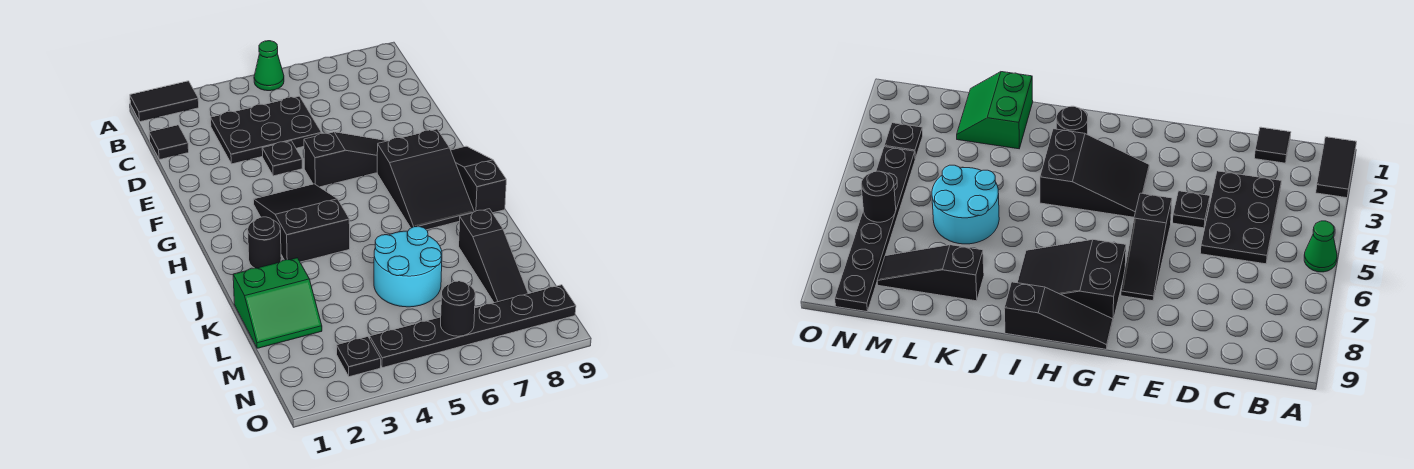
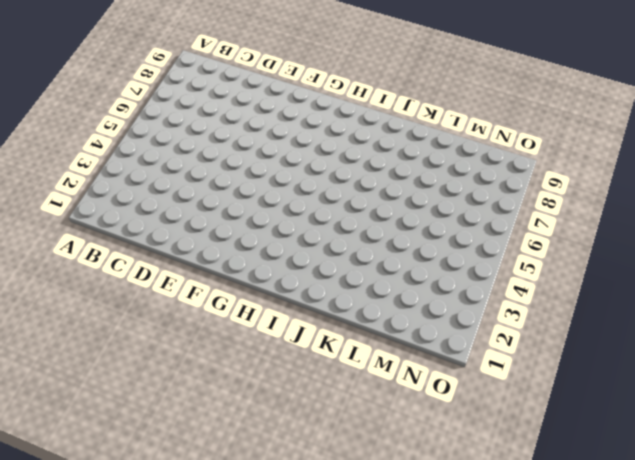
none -> black 1x2 tile [130,81,199,122]
none -> green 1x1 cone [254,41,284,91]
none -> black 1x1 tile [149,125,189,160]

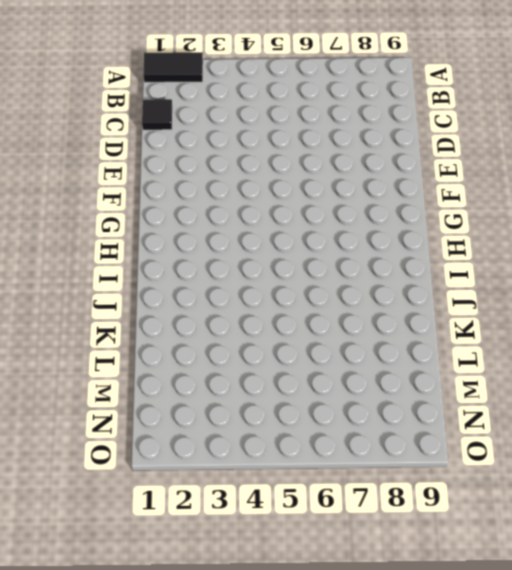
none -> green 1x1 cone [254,41,284,91]
none -> black 2x3 plate [211,96,321,164]
none -> black 1x1 plate [262,141,302,176]

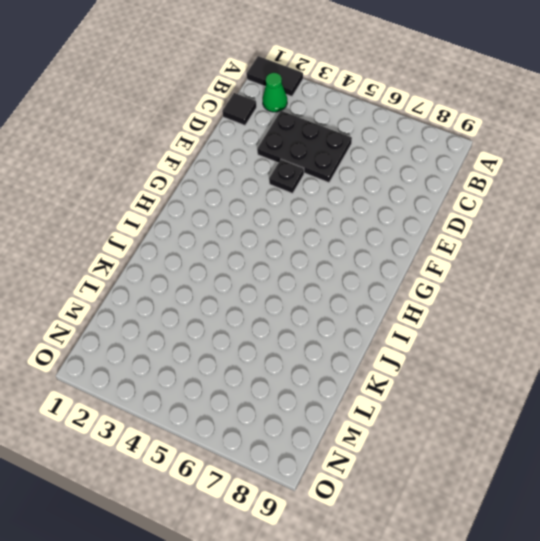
green 1x1 cone [263,73,287,112] -> green 1x1 cone moved to [254,41,284,91]
none -> black 1x3 slope [304,132,386,187]
none -> black 2x3 slope [254,184,350,262]
none -> black 2x3 slope [377,129,474,230]

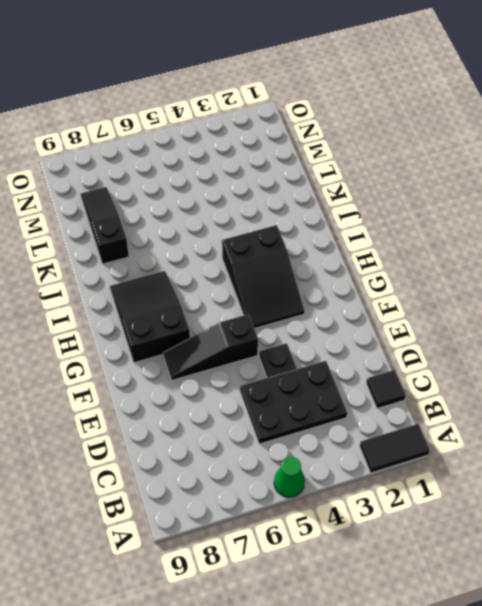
none -> black 1x3 slope [451,146,506,213]
none -> black 1x1 round brick [248,217,281,268]
none -> green 2x2 slope [233,258,322,348]

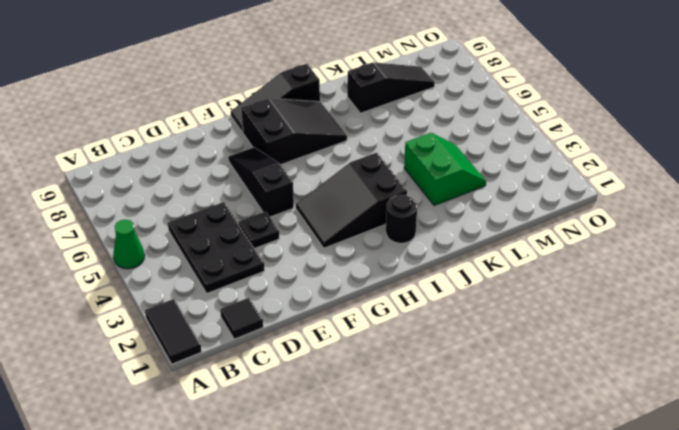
green 2x2 slope [404,133,486,206] -> green 2x2 slope moved to [233,258,322,348]
none -> cyan 2x2 round brick [374,226,442,307]
none -> black 1x1 plate [337,337,381,377]
none -> black 1x6 plate [370,285,576,368]

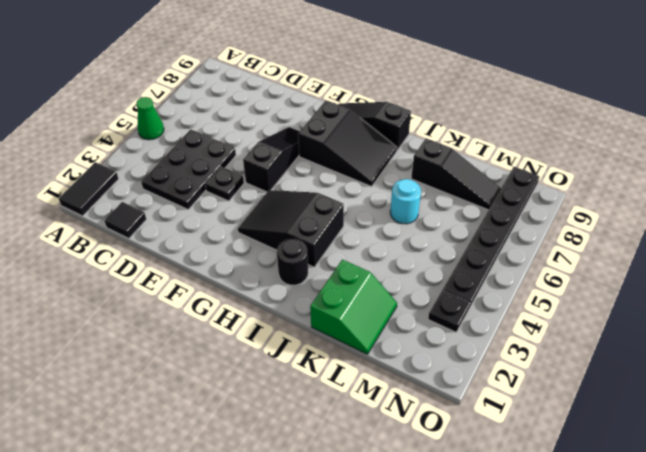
cyan 1x1 round brick [390,179,421,224] -> cyan 2x2 round brick [374,226,442,307]
none -> black 1x1 round brick [441,281,475,336]

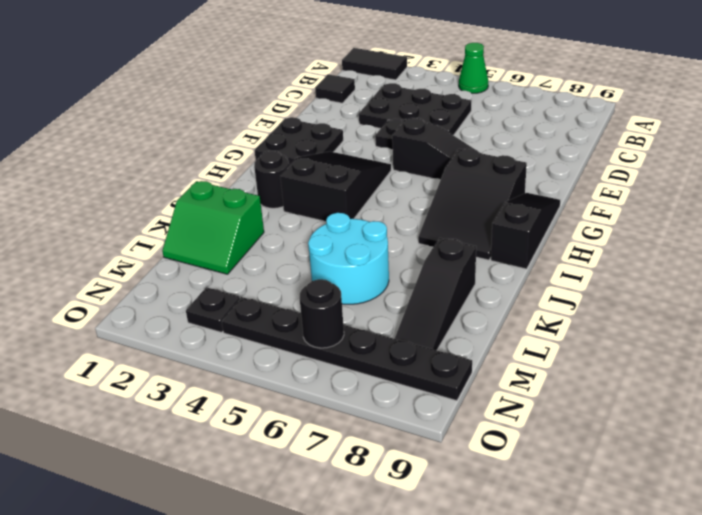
black 2x2 plate [255,117,343,165] -> none

